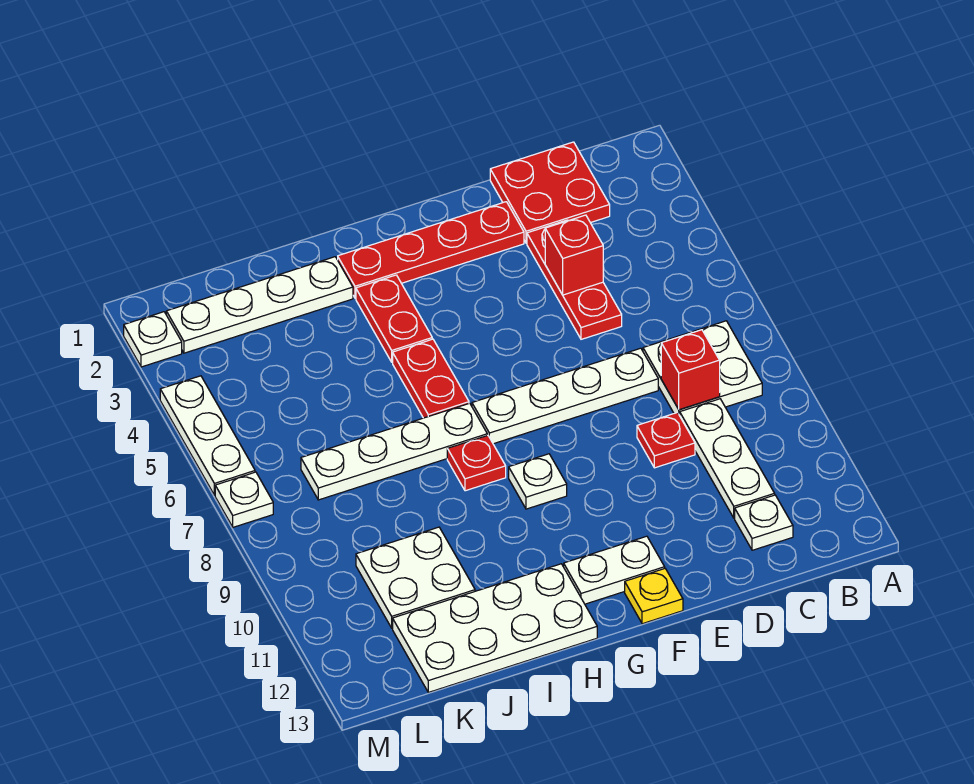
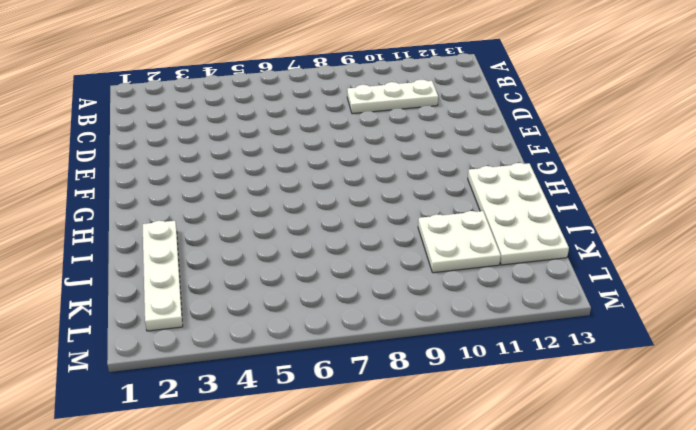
none -> white 2x2 plate [643,321,762,415]
none -> red 2x2 plate [490,142,610,243]
none -> white 1x1 plate [735,495,793,550]

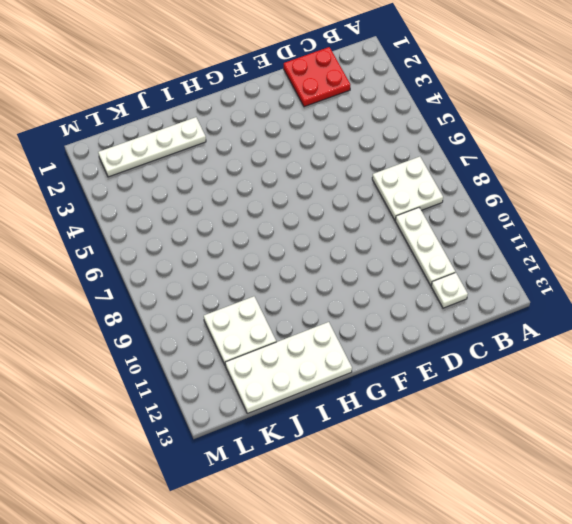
none -> red 1x3 plate [527,220,622,339]
none -> white 1x4 plate [472,348,658,444]
none -> red 1x1 plate [637,413,695,468]

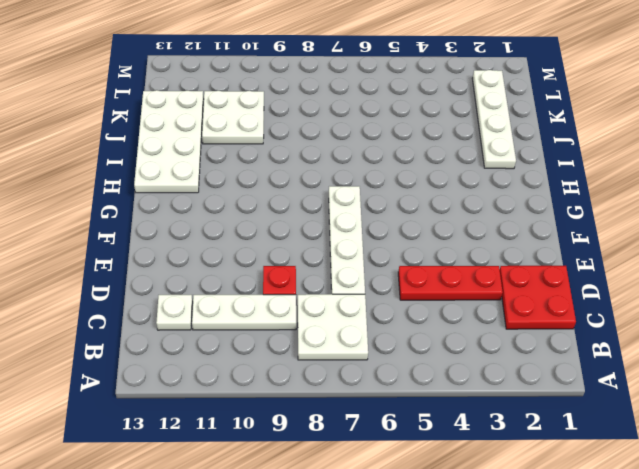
none -> red 1x4 plate [338,202,524,298]
none -> white 1x2 plate [564,536,665,604]
none -> yellow 1x1 plate [625,569,683,624]

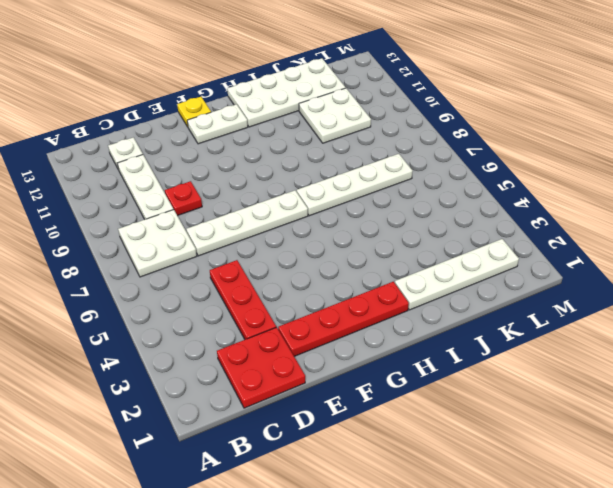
none -> white 1x1 plate [509,454,567,509]
none -> red 1x2 plate [356,275,432,362]
none -> red 1x2 plate [393,339,469,418]

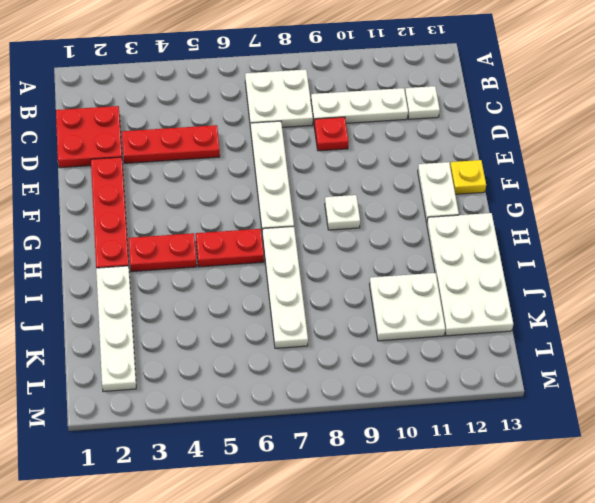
none -> red 1x1 plate [447,435,506,491]
none -> white 1x1 plate [124,312,182,367]
none -> white 1x3 plate [160,376,255,495]

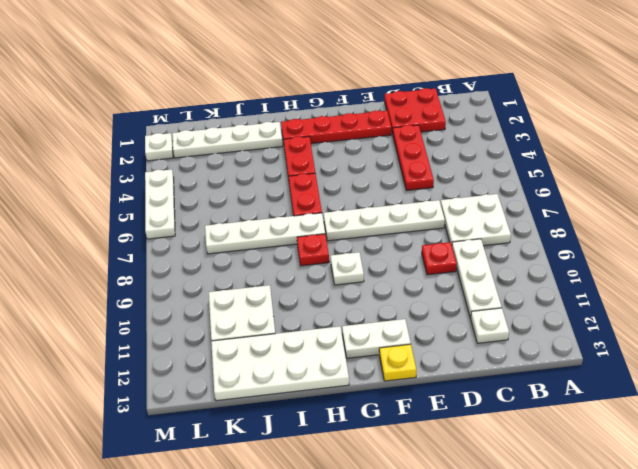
none -> white 1x1 plate [215,472,273,527]
none -> red 1x1 brick [661,330,720,410]
none -> red 1x1 brick [545,215,603,295]

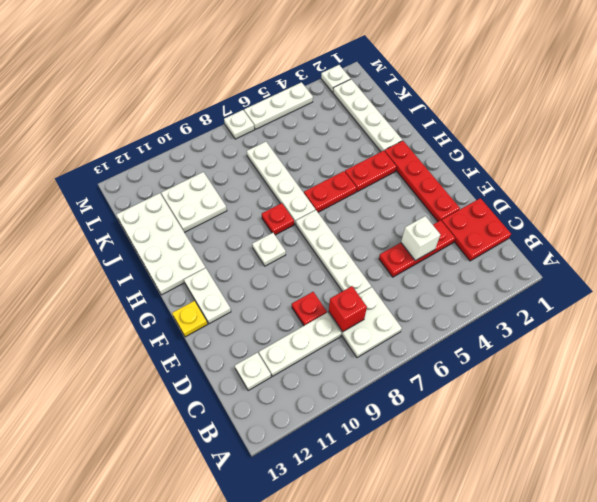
white 1x1 brick [401,216,440,261] -> red 1x1 brick [545,215,603,295]

